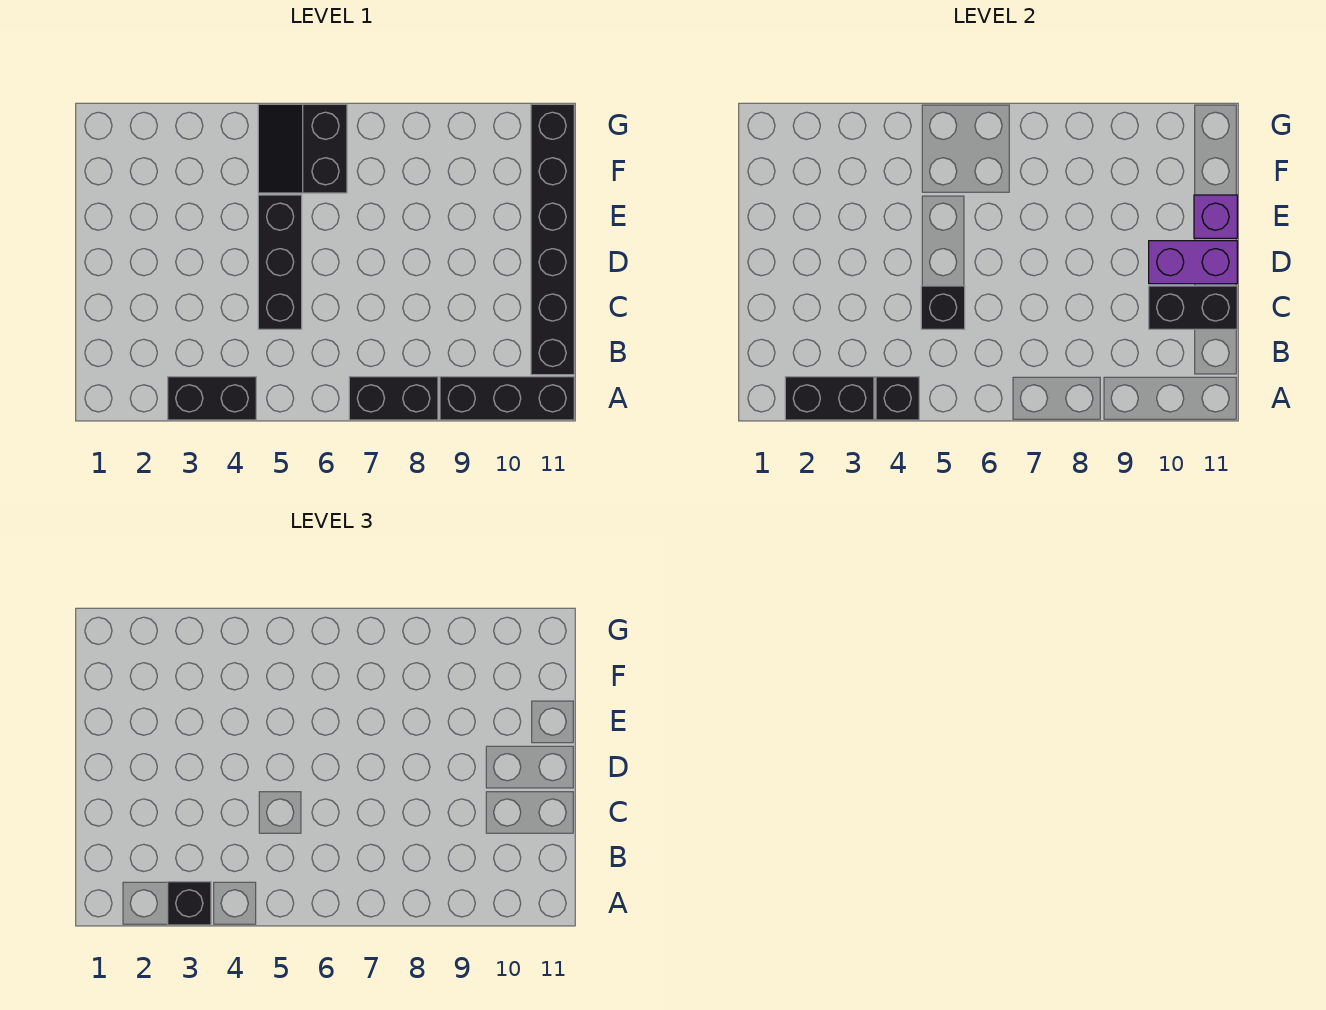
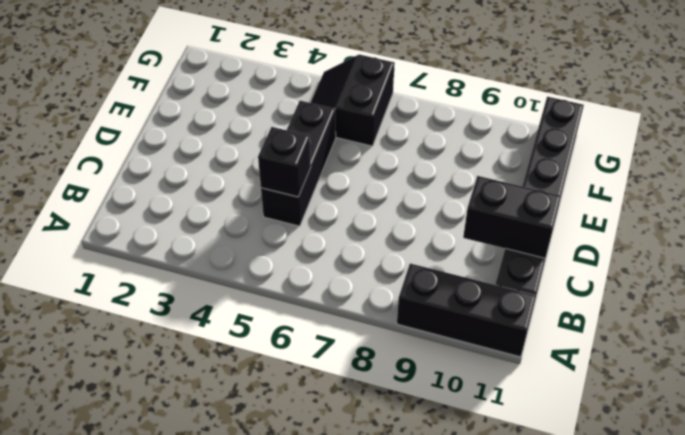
none -> black 1x2 brick [168,377,256,420]
none -> black 1x2 brick [349,377,438,420]
none -> black 1x2 brick [785,377,874,420]

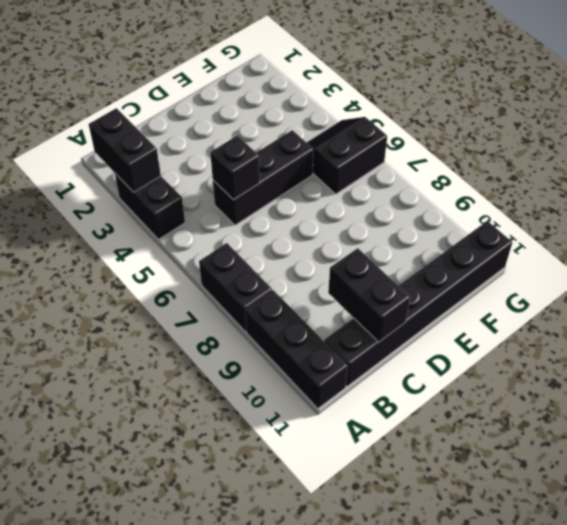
none -> black 1x1 brick [876,377,919,420]
none -> purple 1x2 brick [1149,241,1237,284]
none -> purple 1x1 brick [1194,195,1237,238]

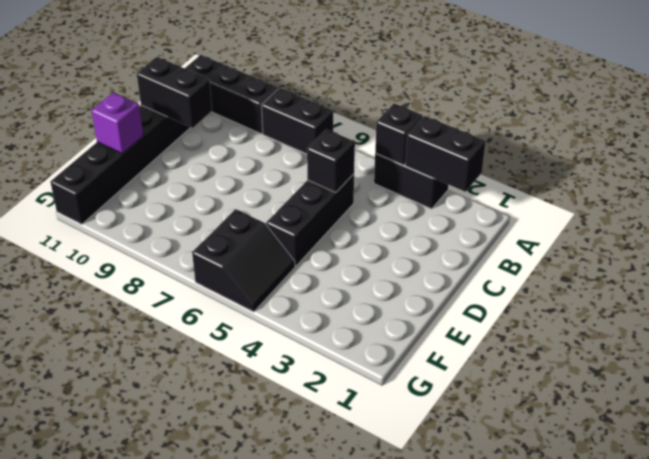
none -> purple 1x2 brick [1149,241,1237,284]
none -> black 1x1 brick [168,882,211,925]

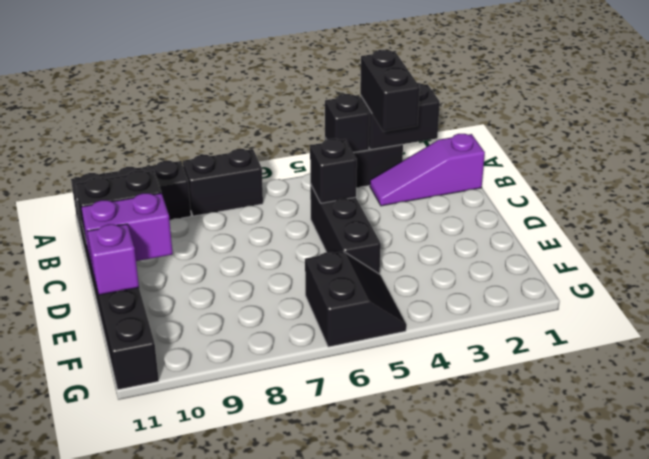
black 1x2 brick [360,50,420,132] -> black 1x1 brick [168,882,211,925]
purple 1x3 slope [370,134,485,206] -> none

